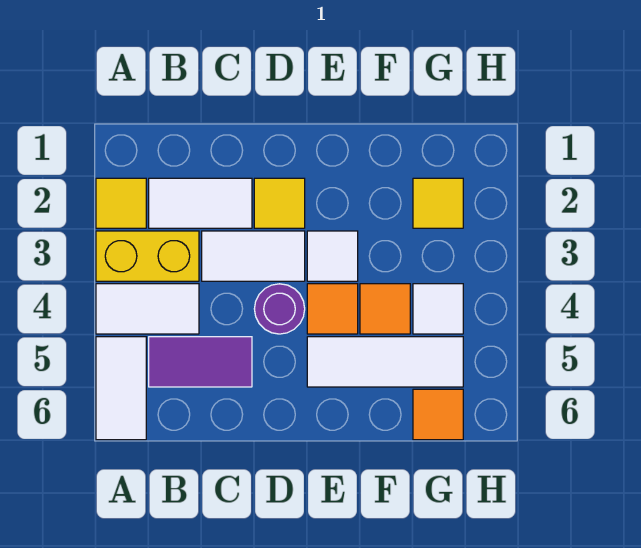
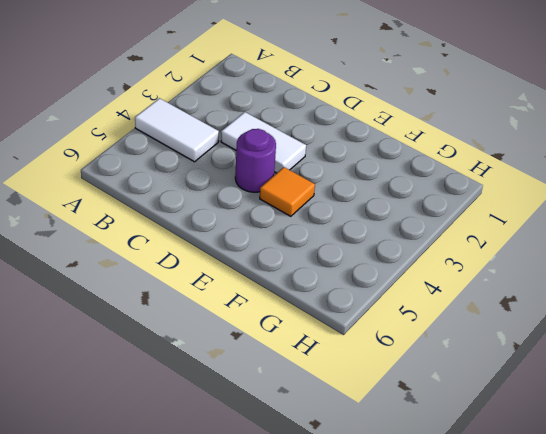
none -> yellow 1x1 tile [96,178,146,228]
none -> yellow 1x2 brick [96,231,199,281]
none -> white 1x2 tile [96,337,146,440]

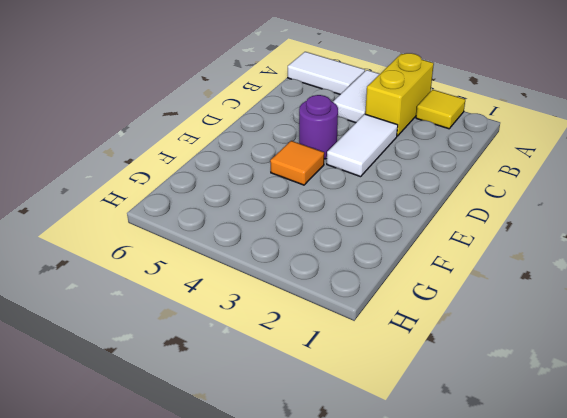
none -> white 1x2 tile [149,178,252,228]
none -> purple 1x2 tile [149,337,252,387]
none -> yellow 1x1 tile [254,178,305,228]

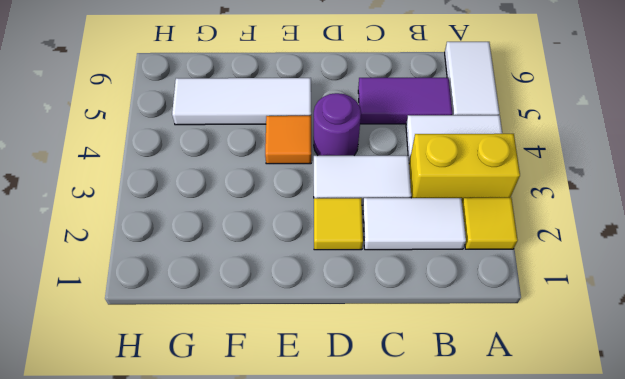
none -> white 1x1 tile [307,231,358,281]
none -> orange 1x1 tile [360,284,410,334]
none -> yellow 1x1 tile [413,178,463,228]

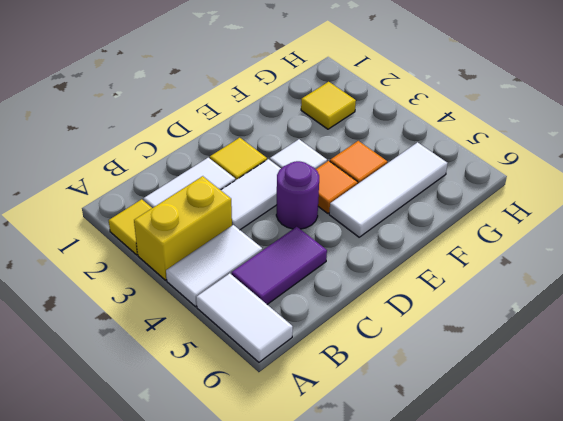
none -> white 1x1 tile [413,284,463,334]
none -> orange 1x1 tile [413,389,463,440]

